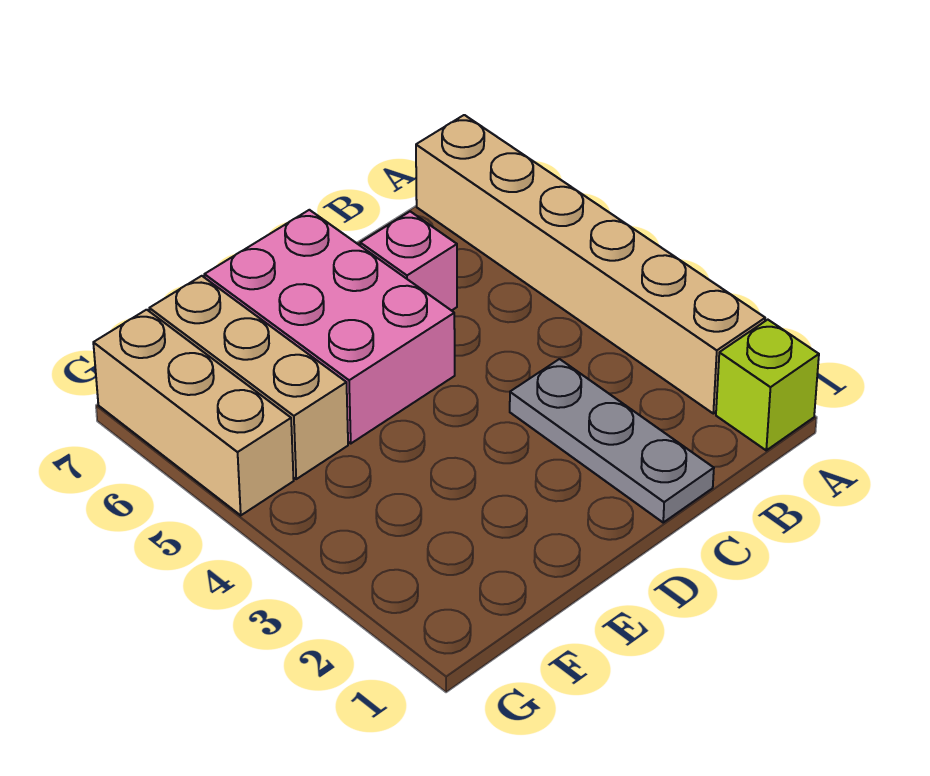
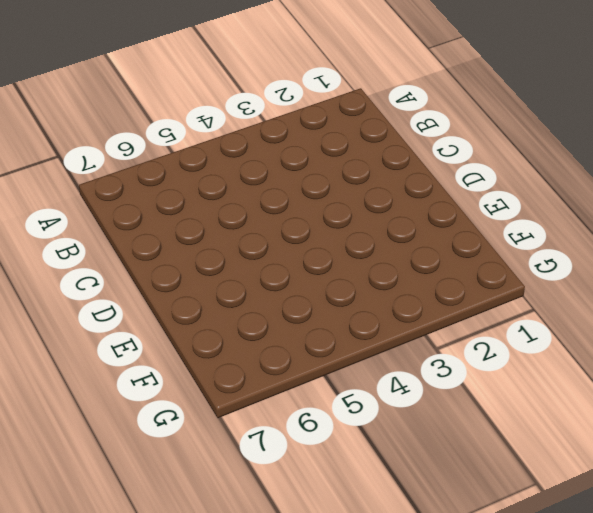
none -> lime 1x1 brick [716,320,819,450]
none -> tan 1x6 brick [416,115,765,414]

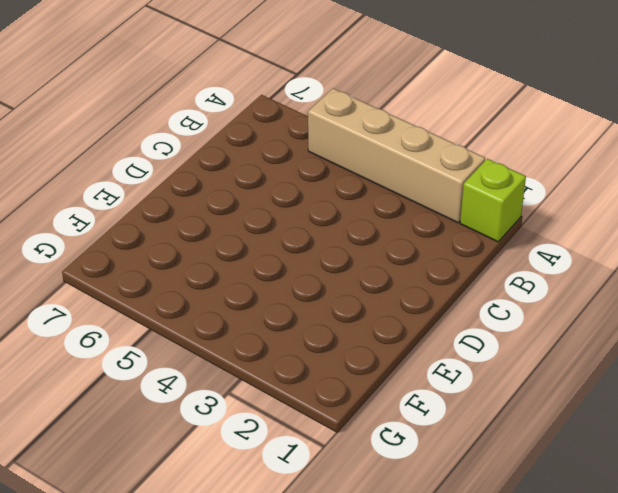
tan 1x4 brick [308,88,485,223] -> tan 1x6 brick [416,115,765,414]
none -> grey 1x3 plate [510,359,714,522]
none -> pink 1x1 brick [360,211,457,311]

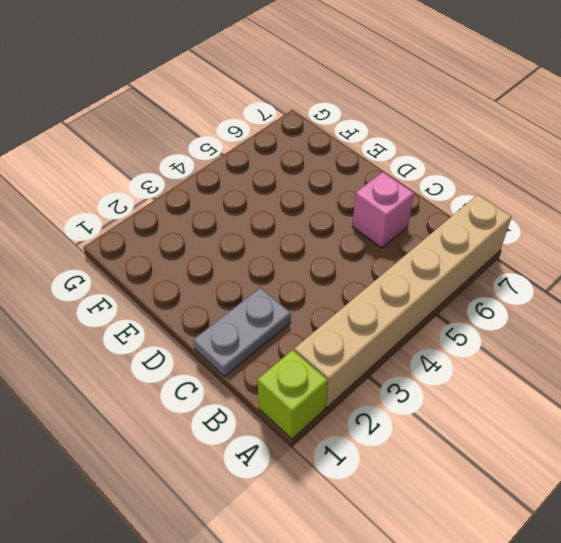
grey 1x2 plate [193,288,291,377] -> grey 1x3 plate [510,359,714,522]
none -> pink 2x3 brick [204,210,455,443]
none -> tan 1x3 brick [149,276,348,479]

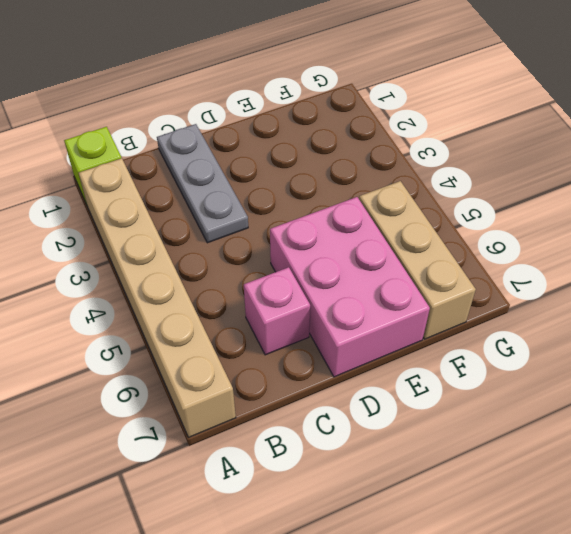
none -> tan 1x3 brick [93,310,294,515]

